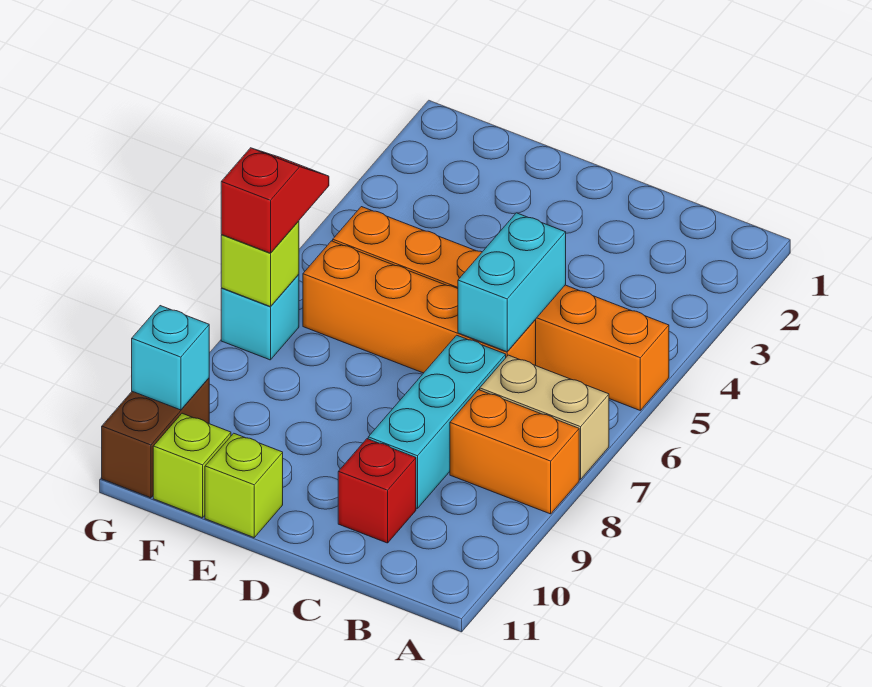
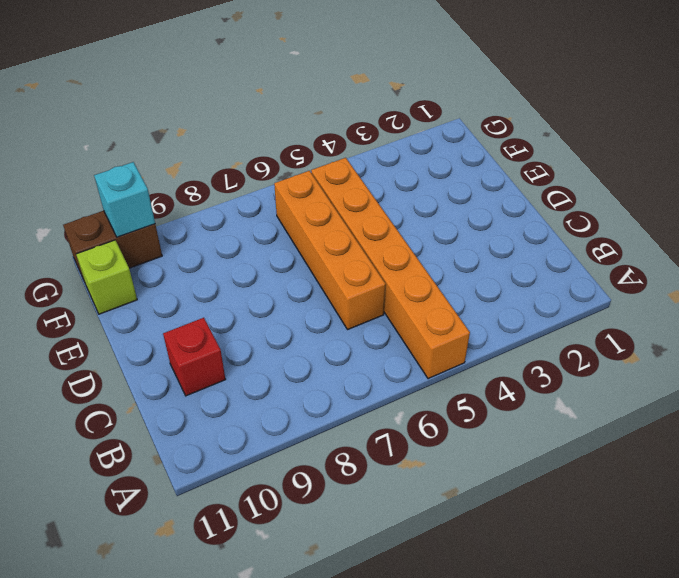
none -> tan 1x2 brick [480,355,609,479]
none -> orange 1x2 brick [450,390,579,514]
none -> cyan 1x3 brick [368,335,506,509]

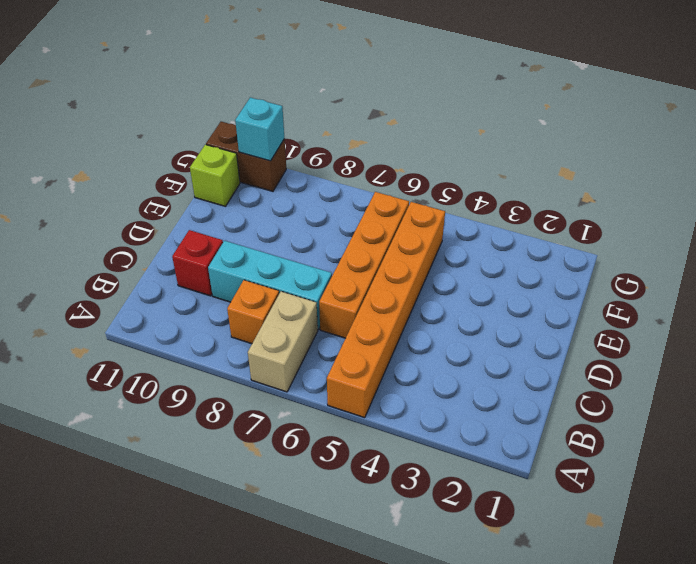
orange 1x1 brick [227,280,279,344] -> orange 1x2 brick [450,390,579,514]
none -> lime 1x1 brick [205,433,283,537]
none -> cyan 1x1 brick [221,274,299,360]
none -> cyan 1x2 brick [458,213,566,352]

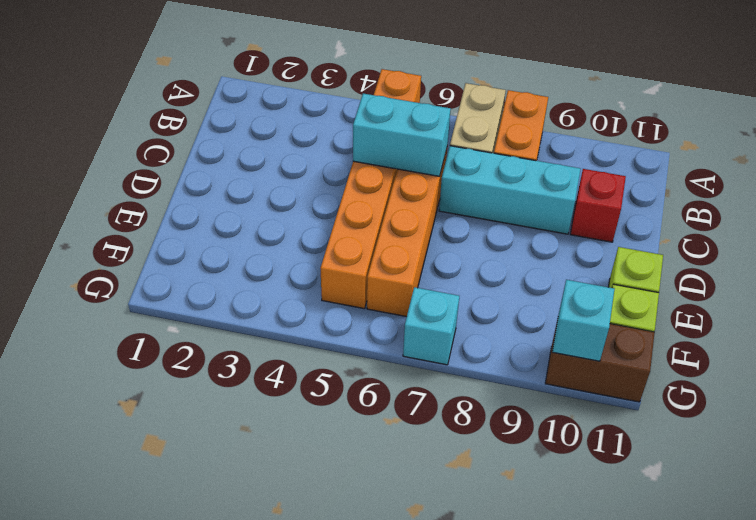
none -> lime 1x1 brick [221,221,299,307]
none -> red 1x2 slope [221,148,329,253]

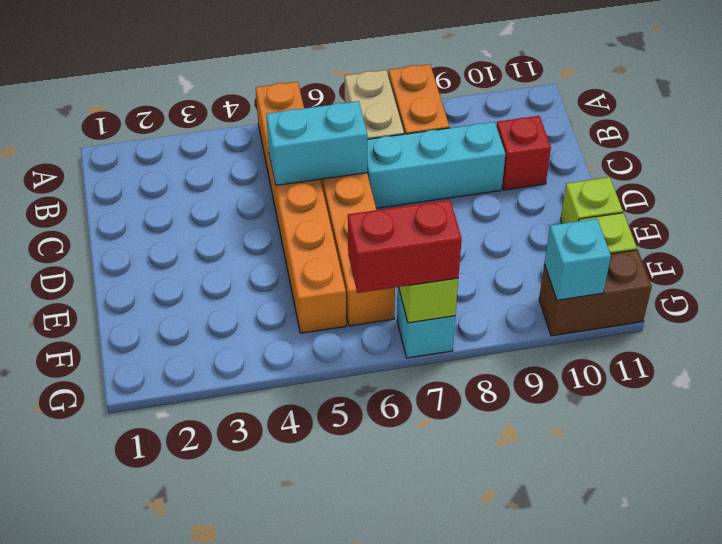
red 1x2 brick [348,200,462,293] -> red 1x2 slope [221,148,329,253]

